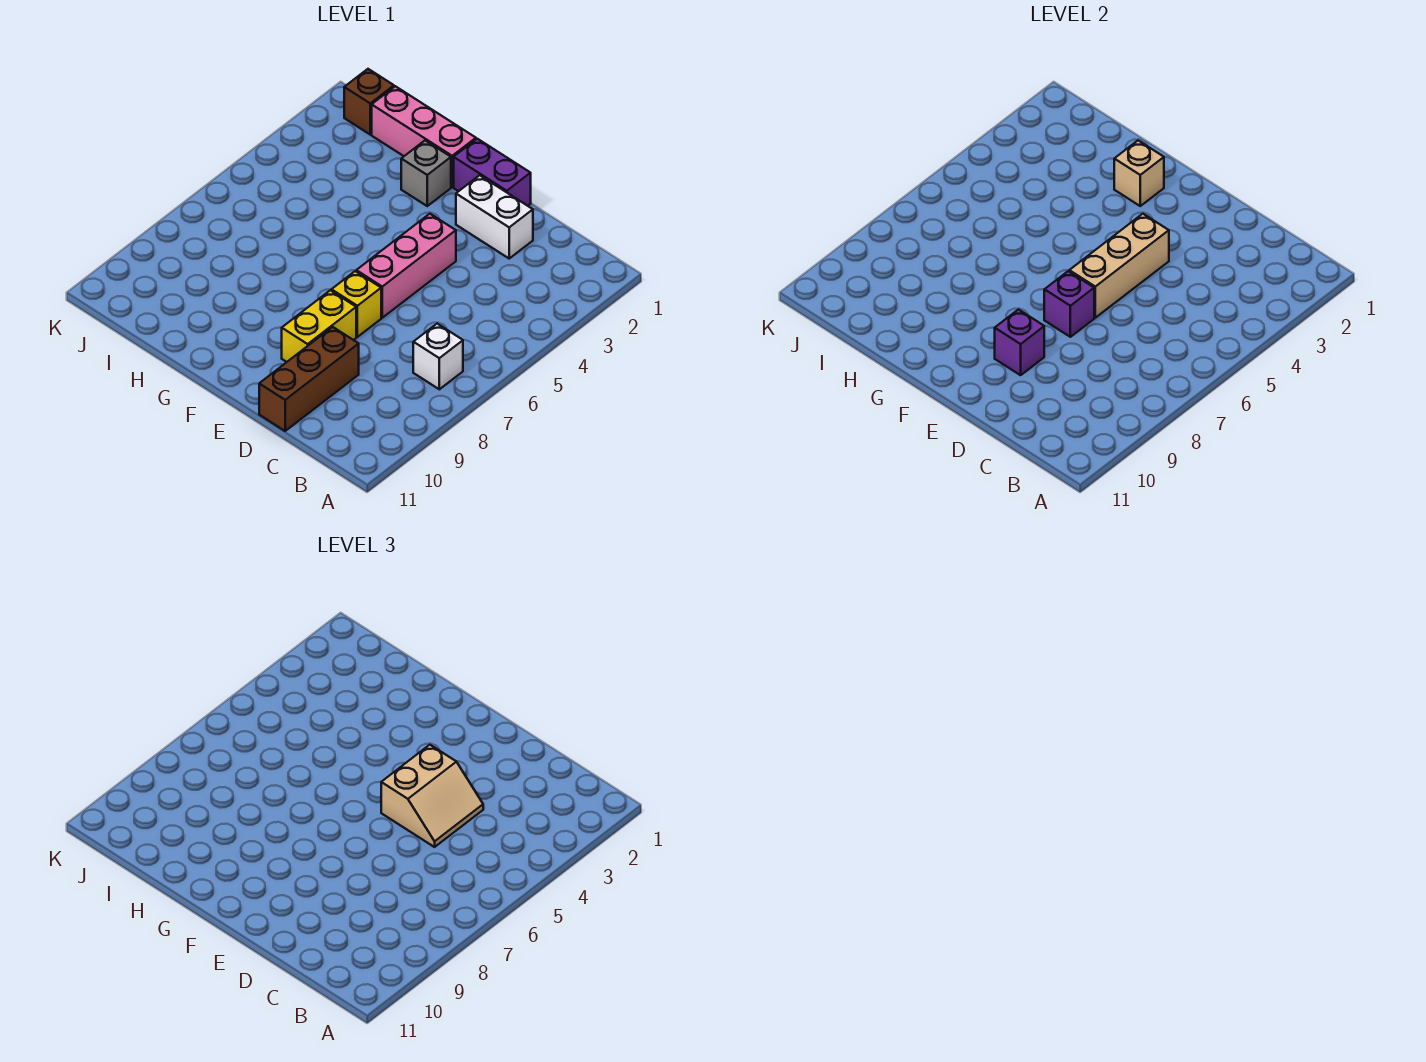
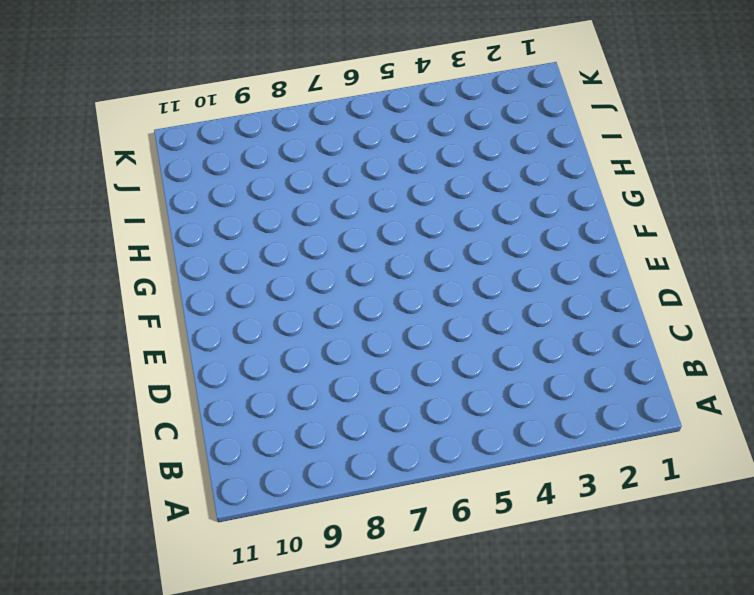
none -> white 1x1 brick [413,324,463,389]
none -> white 1x2 brick [456,175,533,258]
none -> brown 1x3 brick [259,327,359,431]

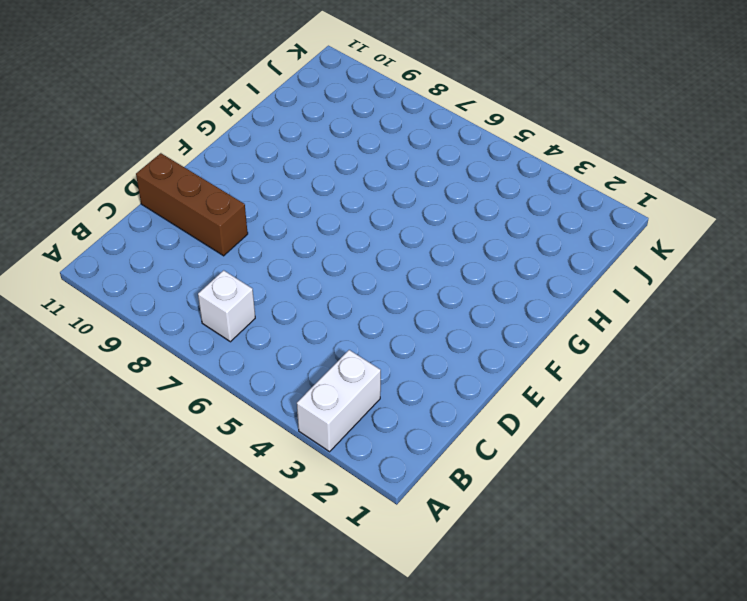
white 1x2 brick [297,350,381,452] -> white 1x2 brick moved to [456,175,533,258]
none -> purple 1x2 brick [454,139,531,206]
none -> pink 1x3 brick [356,214,456,318]
none -> yellow 1x1 brick [331,271,381,337]

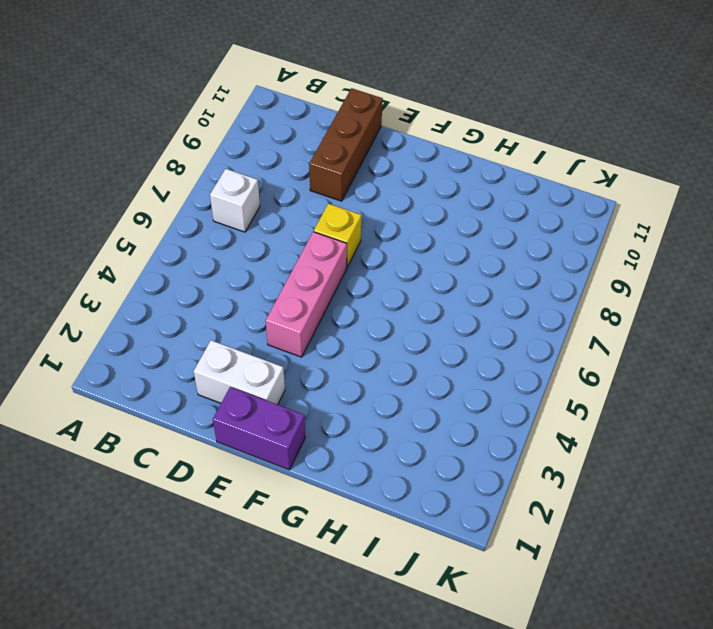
none -> yellow 1x2 brick [282,290,356,362]
none -> pink 1x3 brick [372,86,476,187]
none -> grey 1x1 brick [401,141,451,206]

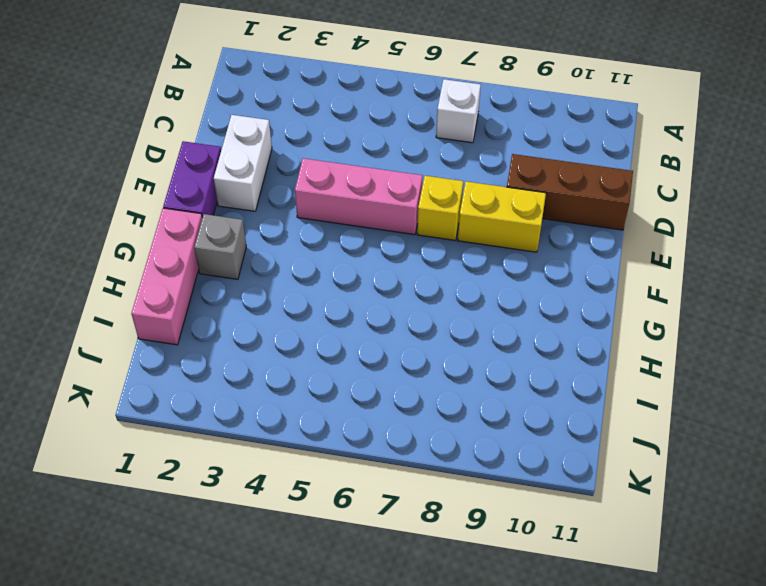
none -> brown 1x1 brick [344,69,394,134]
none -> tan 1x3 brick [1069,214,1169,318]
none -> purple 1x1 brick [1044,271,1094,337]

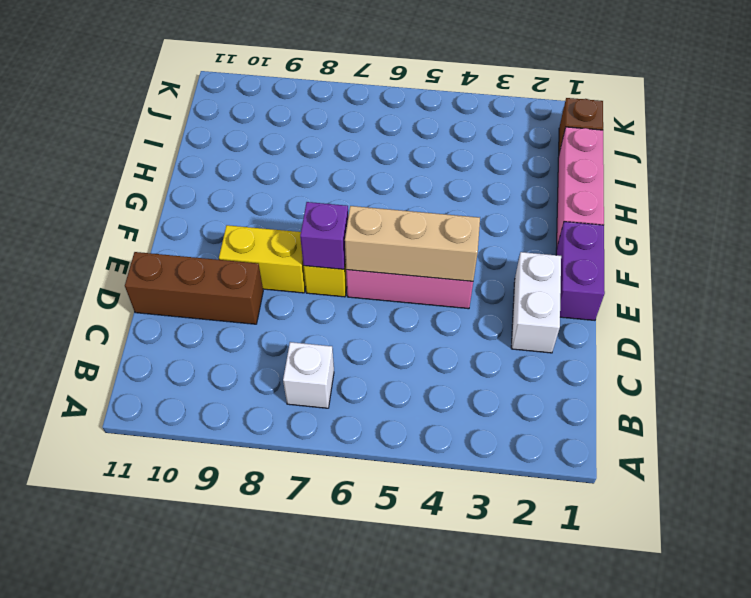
none -> grey 1x1 brick [401,141,451,206]
none -> purple 1x1 brick [995,310,1044,375]
none -> tan 1x1 brick [1114,141,1164,206]

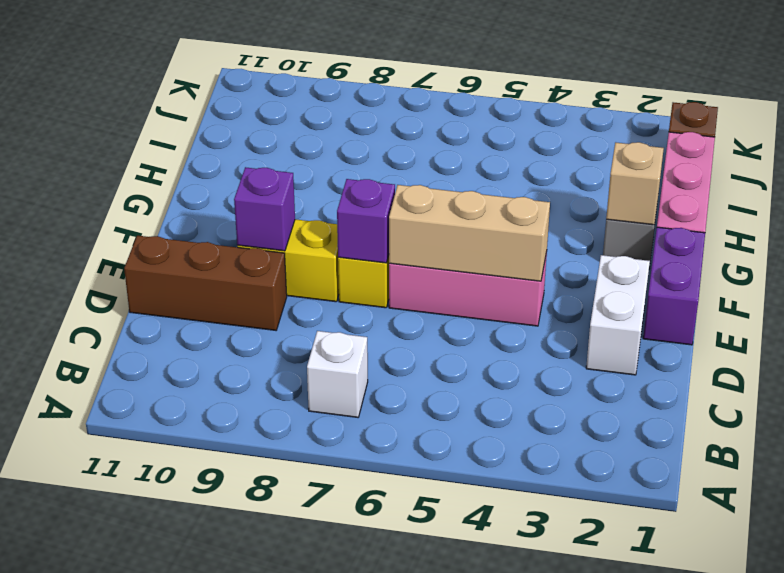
none -> tan 2x2 slope [381,745,483,847]

